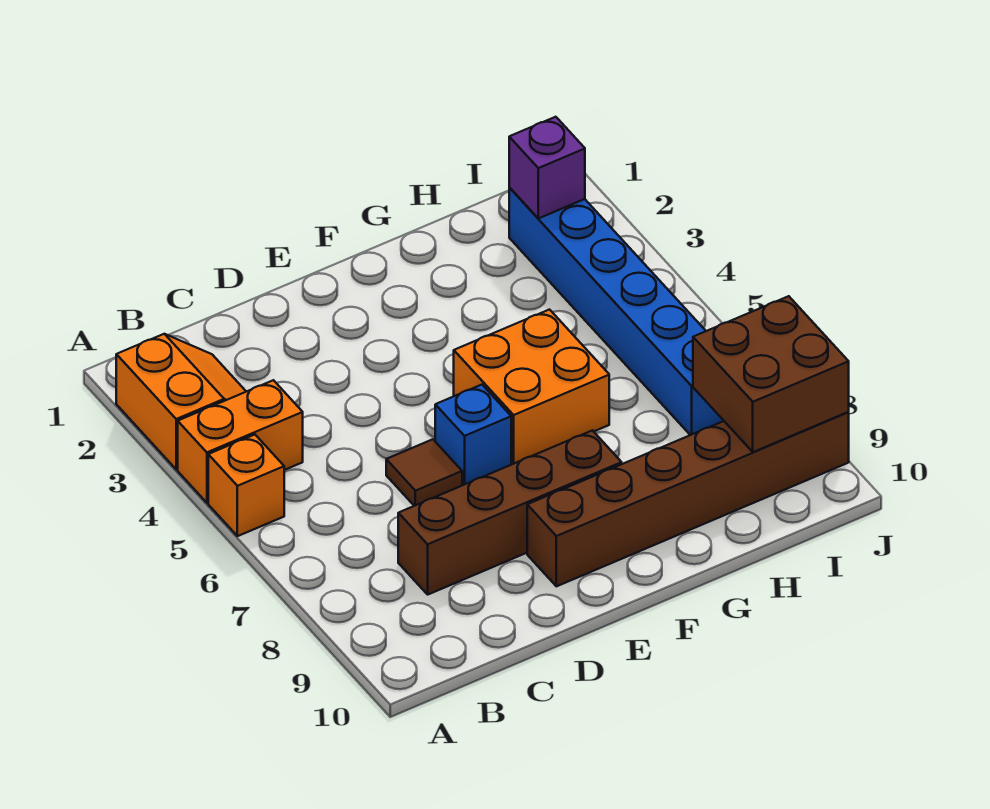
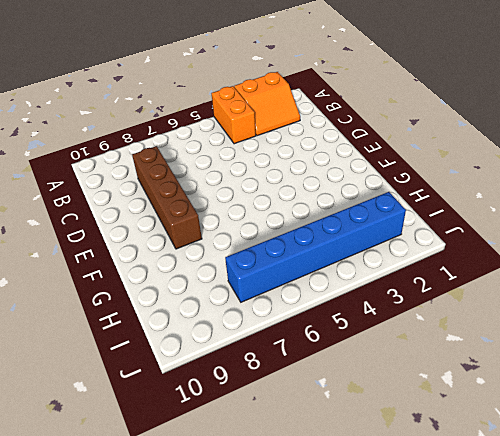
none -> orange 1x1 brick [208,435,284,536]
none -> brown 1x1 tile [386,439,462,506]

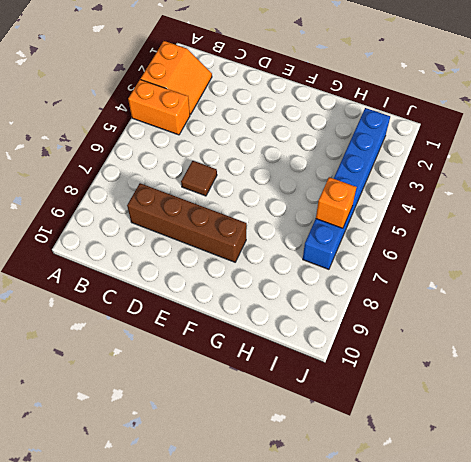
orange 1x1 brick [316,177,357,228] -> orange 1x1 brick moved to [208,435,284,536]
none -> blue 1x1 brick [435,385,511,485]
none -> brown 1x6 brick [527,412,849,586]

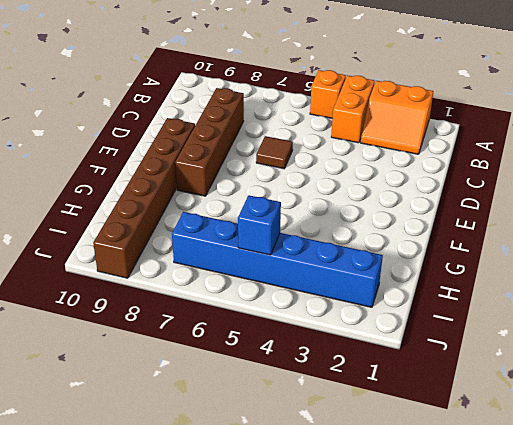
blue 1x1 brick [238,195,281,255] -> blue 1x1 brick moved to [435,385,511,485]
none -> orange 2x2 brick [454,310,609,464]
none -> purple 1x1 brick [509,117,585,218]

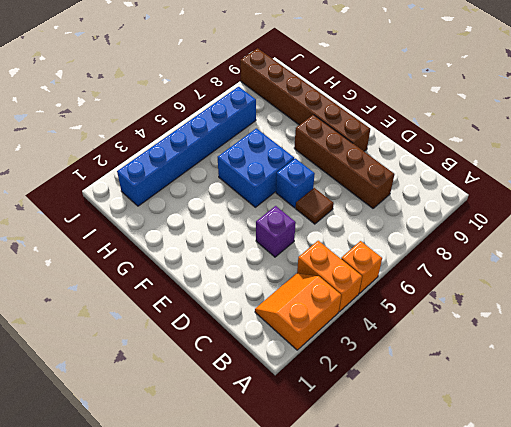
purple 1x1 brick [256,206,296,257] -> purple 1x1 brick moved to [509,117,585,218]
blue 2x2 brick [218,128,294,207] -> orange 2x2 brick [454,310,609,464]
none -> brown 2x2 brick [693,296,849,452]

